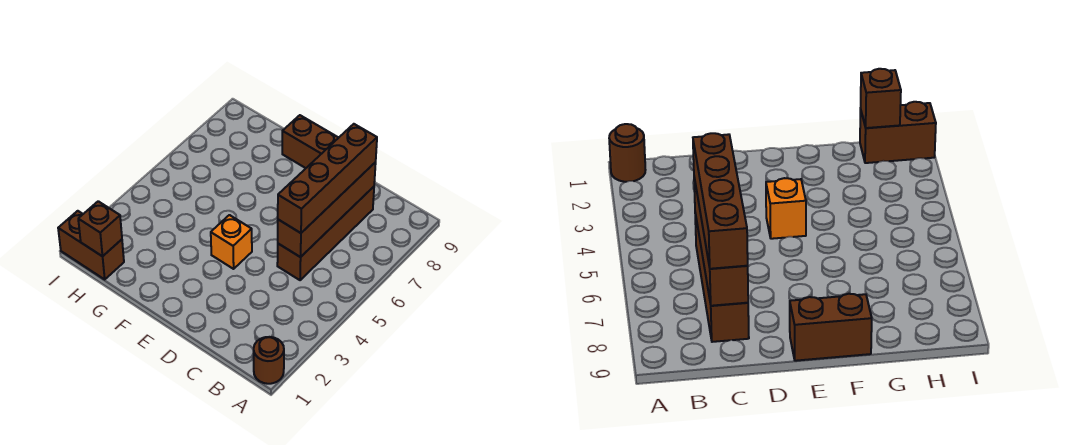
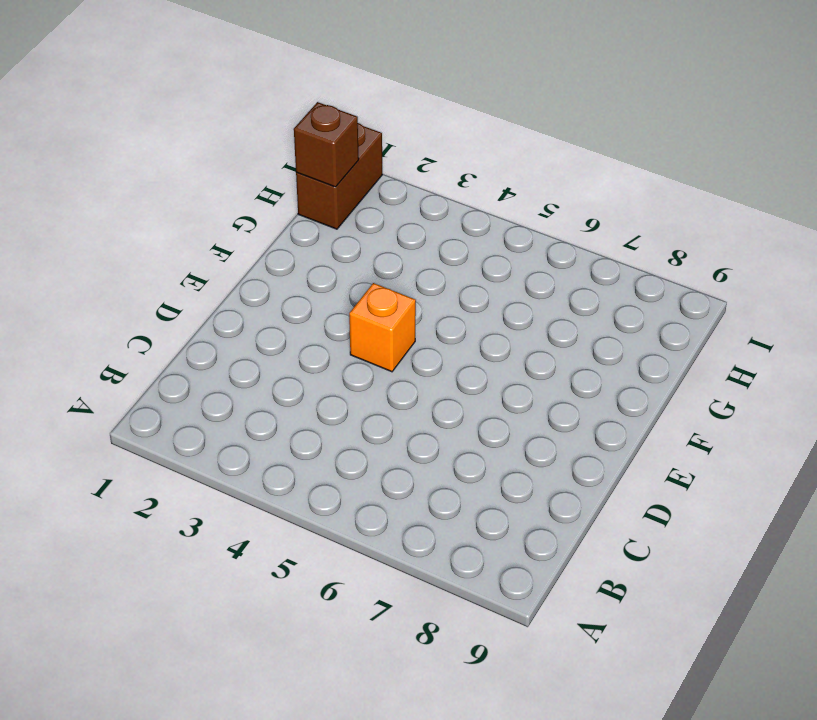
none -> brown 1x1 round brick [254,337,284,384]
none -> brown 1x4 brick [277,187,374,280]

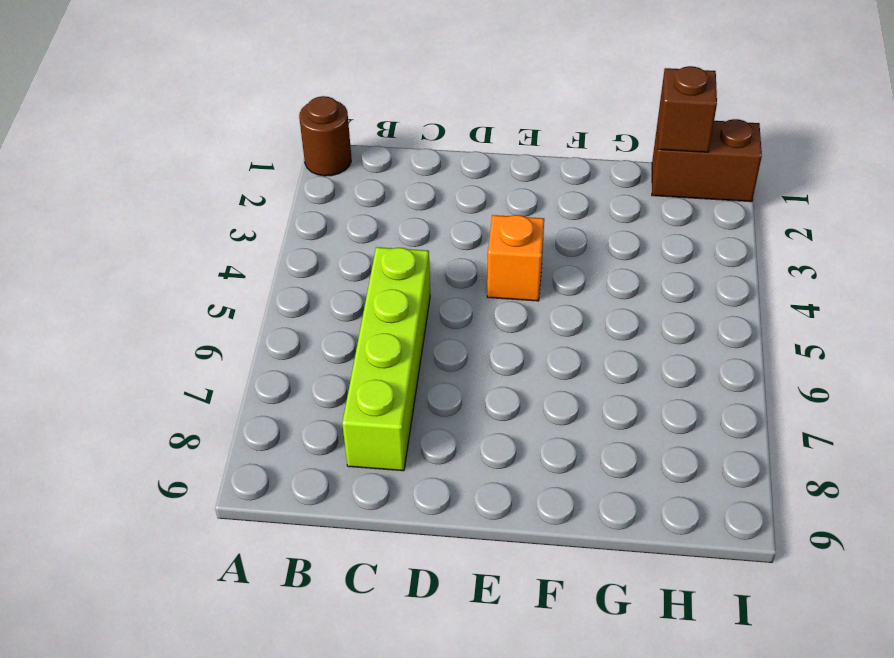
lime 1x4 brick [342,247,430,471] -> brown 1x4 brick [277,187,374,280]
none -> brown 1x2 brick [282,115,338,168]
none -> brown 1x4 brick [278,162,376,257]

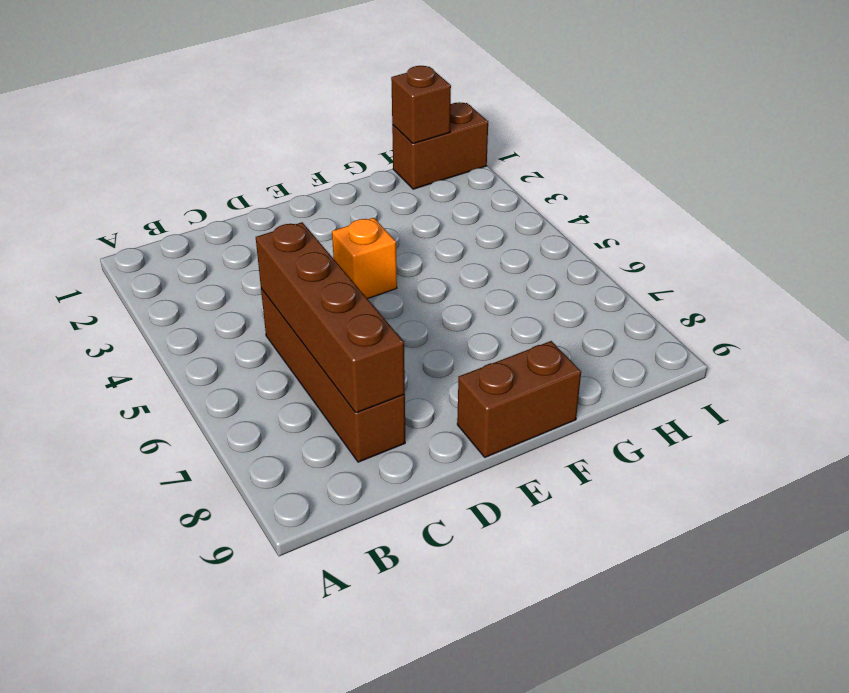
none -> brown 1x1 round brick [254,337,284,384]
none -> brown 1x4 brick [278,124,377,233]

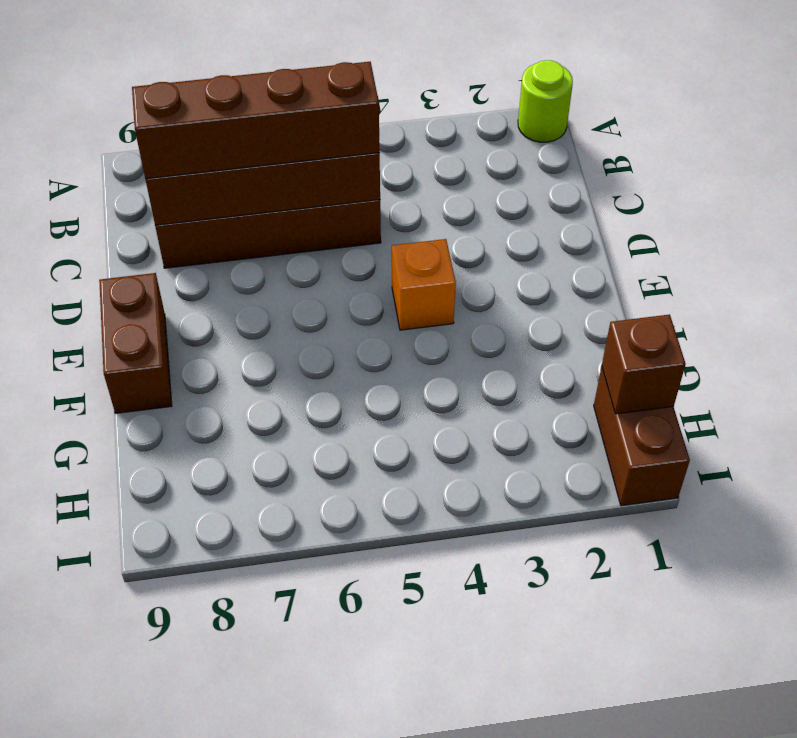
lime 1x1 round brick [518,60,573,142] -> brown 1x1 round brick [254,337,284,384]

